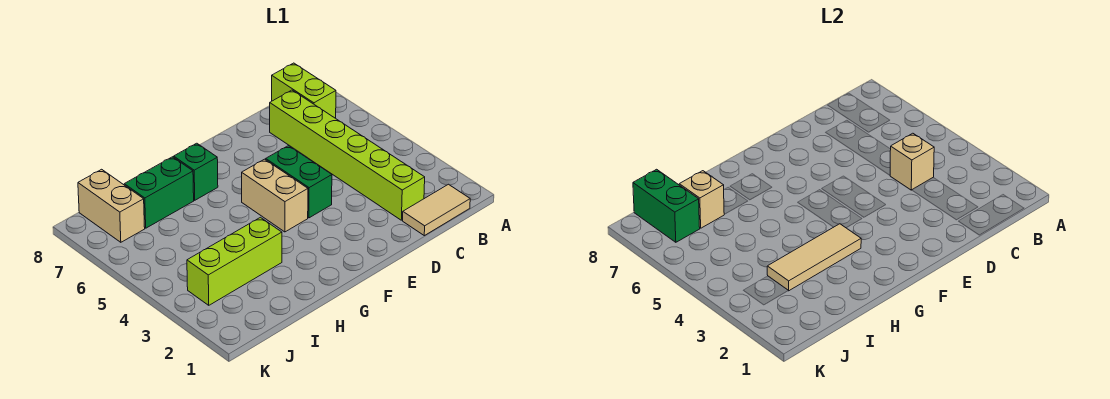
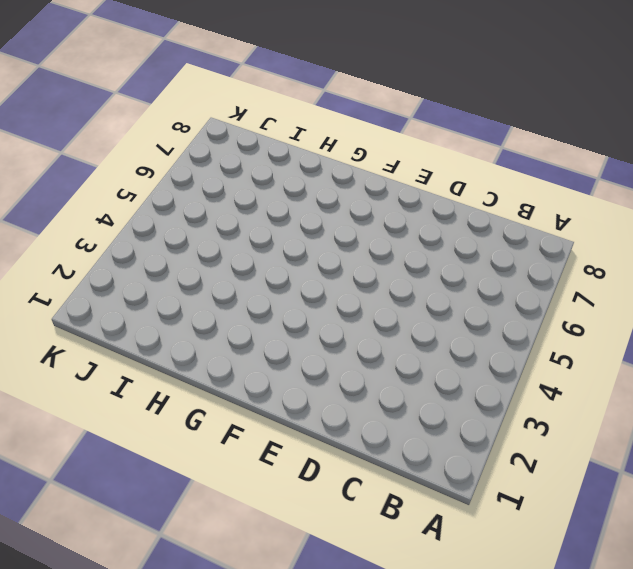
none -> tan 1x2 tile [403,184,470,236]
none -> lime 1x2 brick [272,63,336,118]
none -> lime 1x6 brick [270,90,425,220]

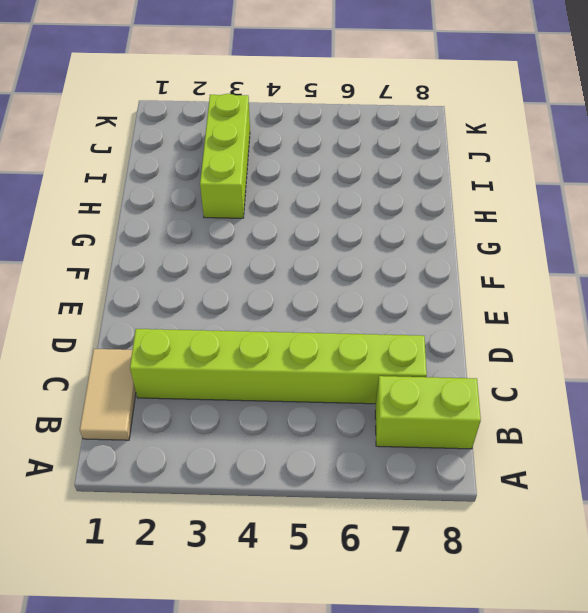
none -> green 1x2 brick [266,146,332,218]
none -> tan 1x2 brick [242,159,308,232]
none -> green 1x1 brick [174,143,218,200]

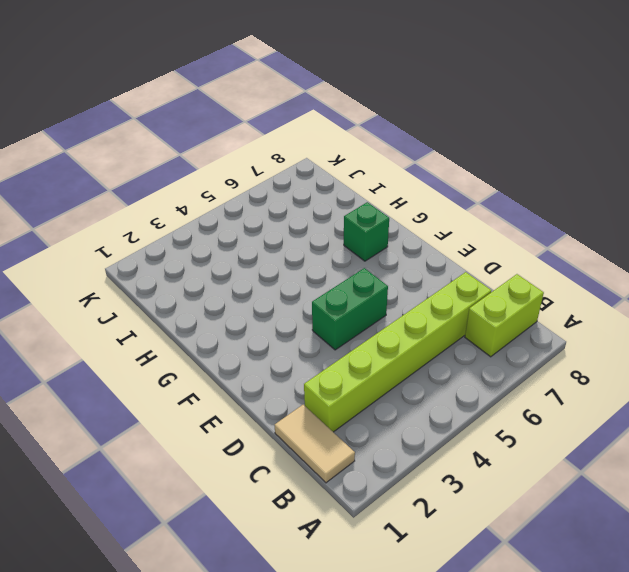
none -> tan 1x2 brick [242,159,308,232]
none -> lime 1x3 brick [187,217,282,305]
none -> green 1x2 brick [124,157,194,228]

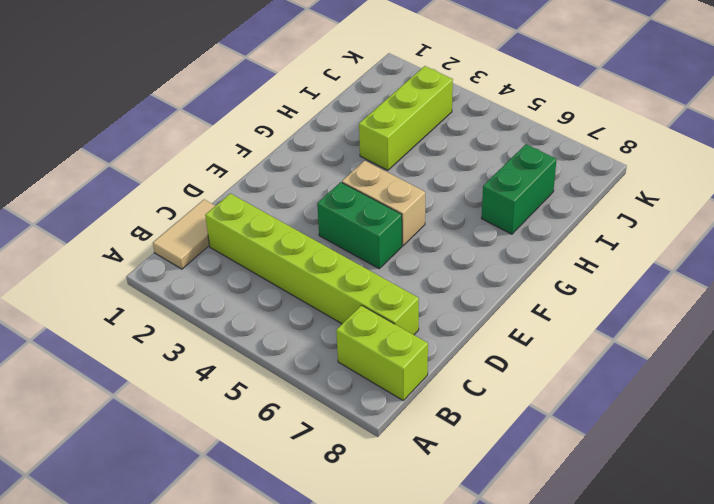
none -> green 1x1 brick [174,143,218,200]
none -> tan 1x2 brick [78,169,145,242]
none -> tan 1x1 brick [890,133,934,190]

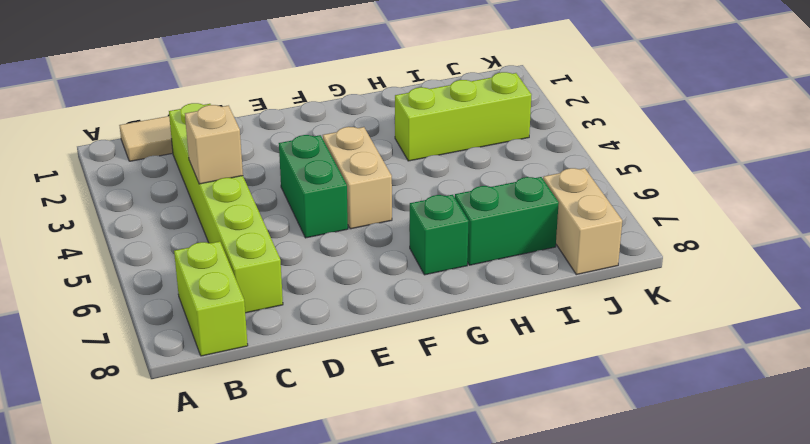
none -> tan 1x3 tile [767,224,861,291]
none -> tan 1x1 brick [679,171,724,228]
none -> green 1x2 brick [633,169,700,242]

